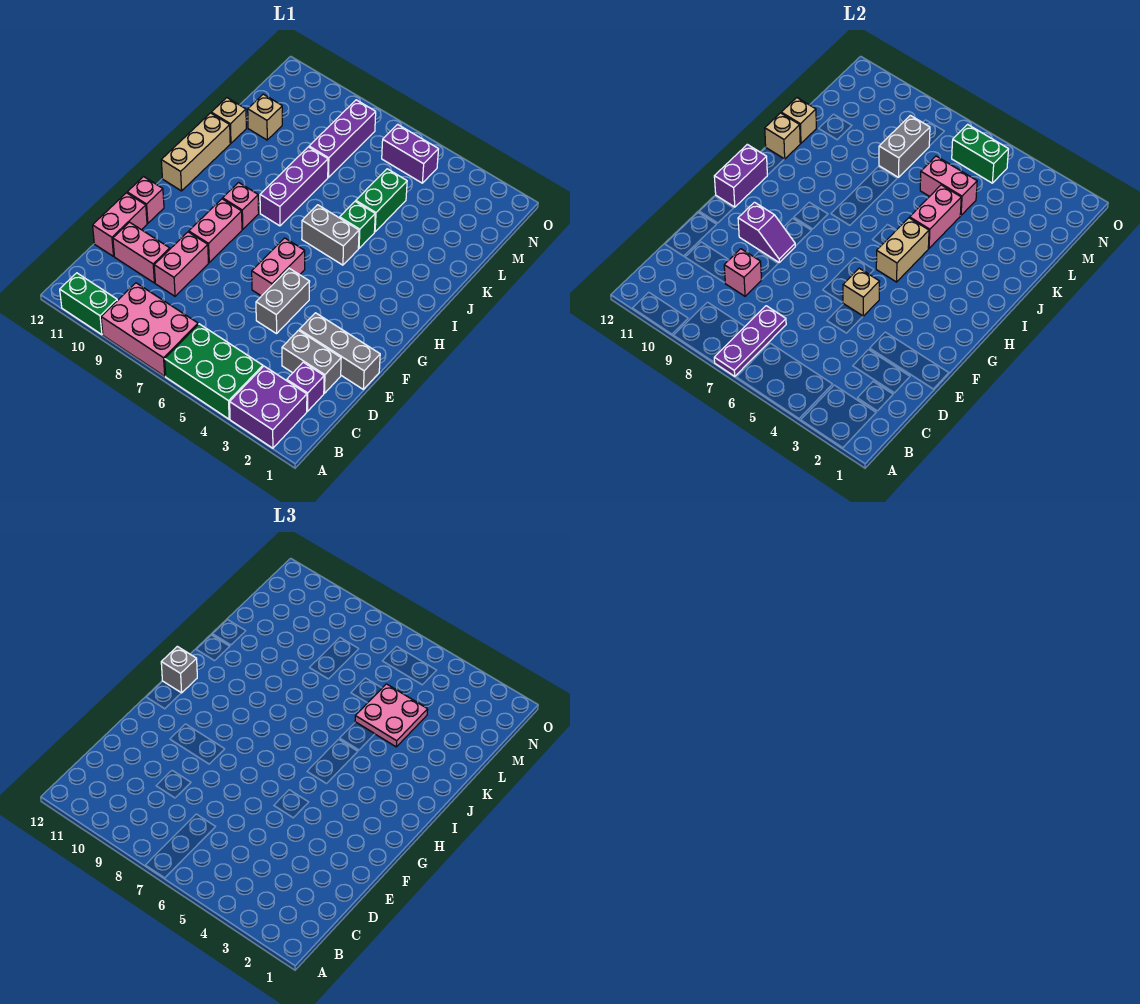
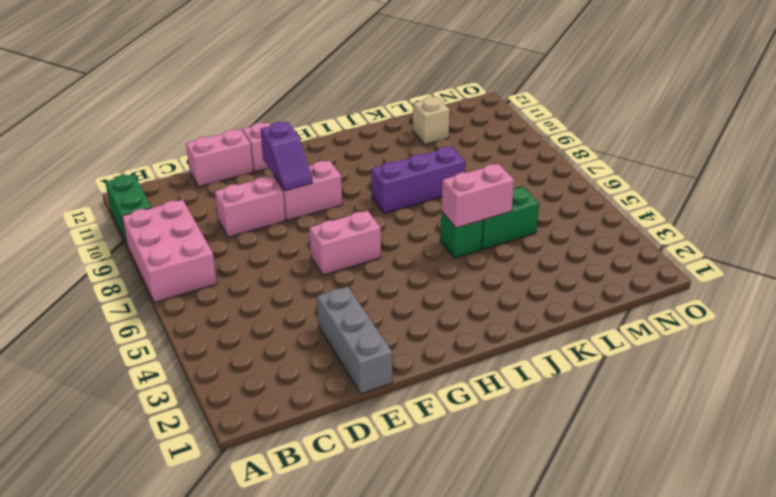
none -> purple 2x2 brick [230,366,307,448]
none -> green 2x3 brick [165,324,263,419]
none -> purple 1x1 brick [287,362,324,411]
none -> grey 1x2 brick [282,330,341,393]

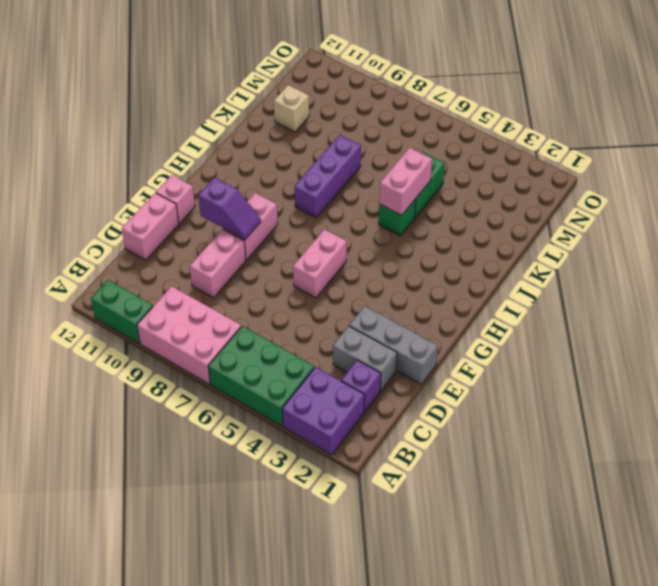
none -> pink 1x2 brick [113,222,170,283]
none -> grey 1x2 brick [256,268,310,334]
none -> pink 1x1 brick [223,182,259,229]
none -> tan 1x3 brick [161,113,230,191]

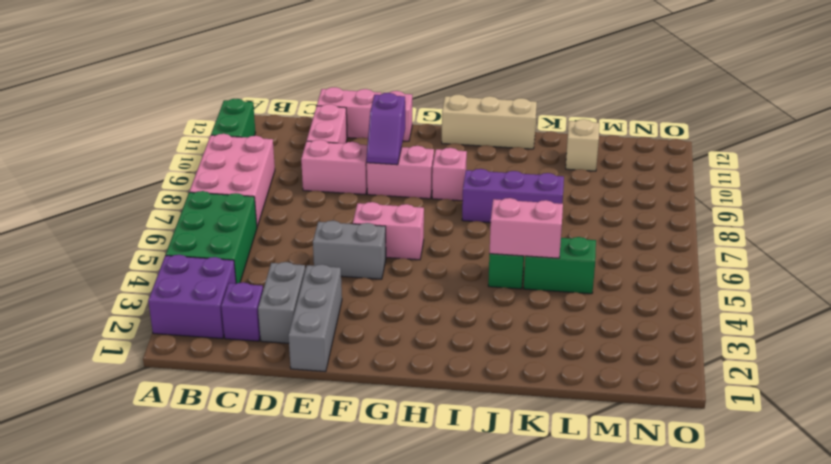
none -> grey 1x2 brick [302,205,359,265]
none -> tan 1x1 brick [211,98,246,143]
none -> purple 1x3 brick [309,100,376,177]
none -> purple 1x2 brick [382,124,438,183]

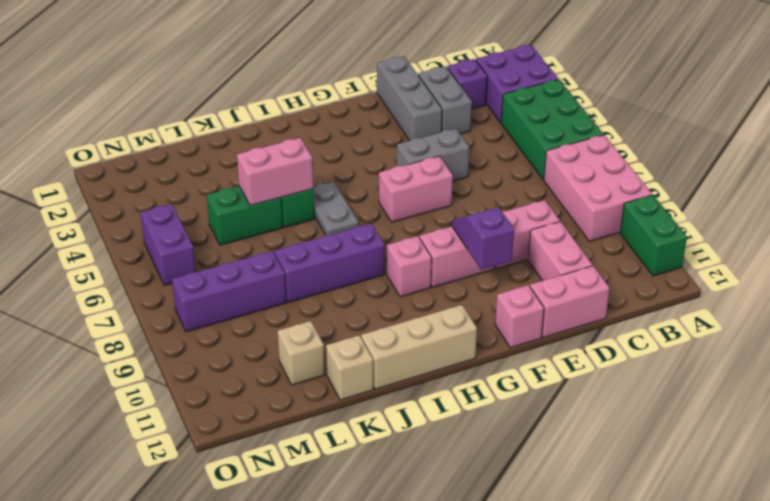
grey 1x2 plate [313,182,358,235] -> grey 1x2 brick [302,205,359,265]
none -> purple 1x3 plate [714,306,786,376]
none -> pink 1x1 brick [724,249,761,296]
none -> tan 1x1 brick [843,268,880,316]
none -> purple 1x2 brick [714,144,767,207]

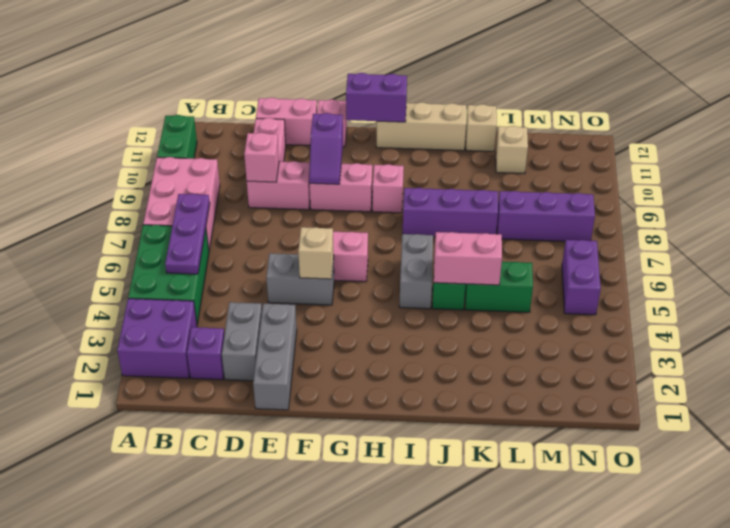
purple 1x3 plate [165,194,210,274] -> purple 1x3 plate turned to [714,306,786,376]
none -> tan 1x2 brick [876,218,929,282]
none -> tan 1x1 brick [765,113,800,159]
none -> tan 1x1 brick [781,98,816,143]
none -> pink 1x2 brick [920,156,977,216]

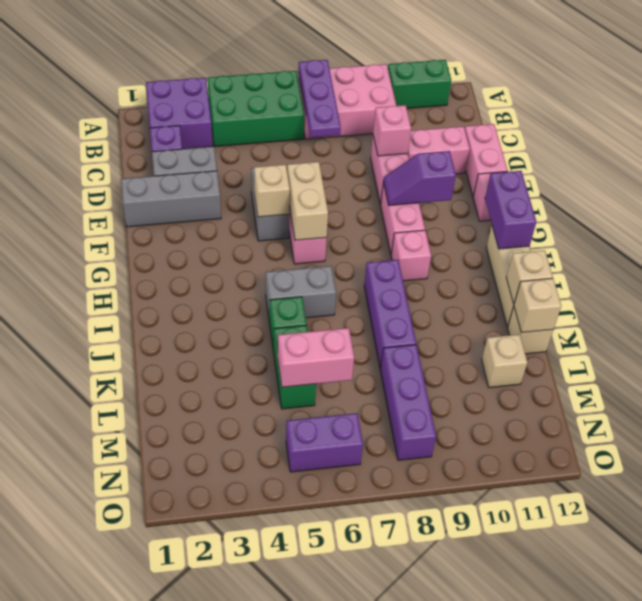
tan 1x2 brick [287,162,328,240] -> tan 1x2 brick moved to [876,218,929,282]
none -> pink 1x2 brick [910,185,961,248]
none -> grey 1x2 brick [879,115,930,177]
none -> green 1x2 brick [952,124,1008,183]
none -> grey 1x1 brick [161,646,197,693]

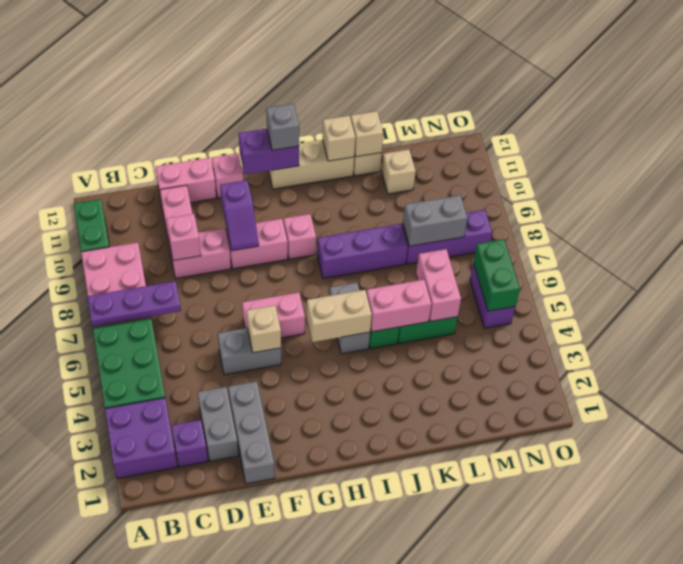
none -> pink 2x2 plate [355,684,428,747]

